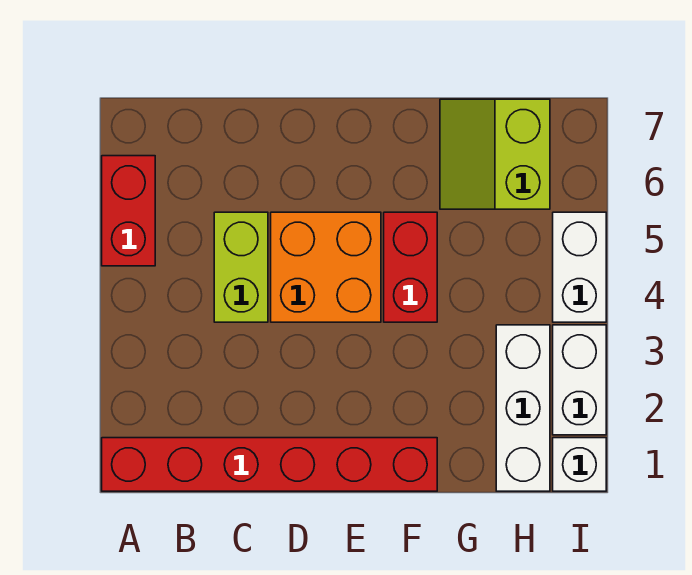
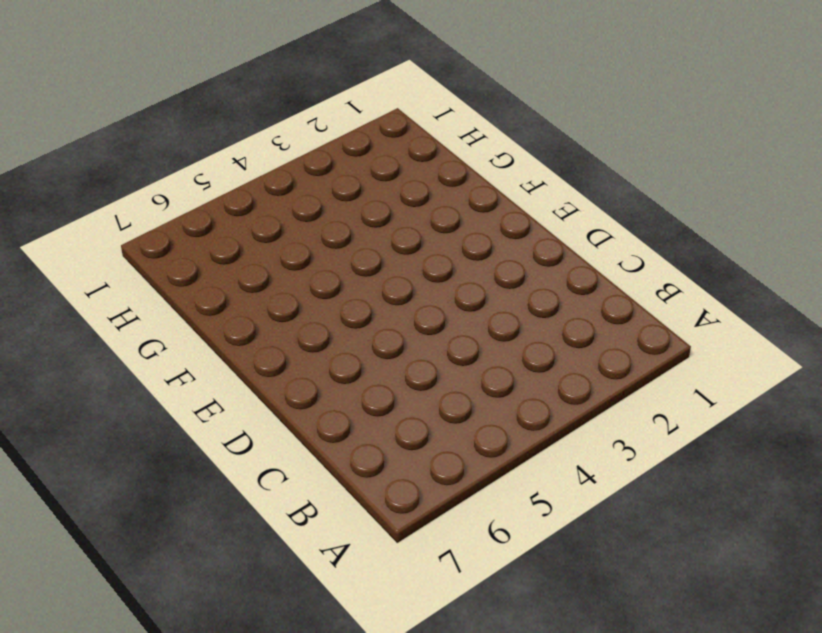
none -> red 1x6 brick [102,438,437,491]
none -> red 1x2 brick [102,156,155,266]

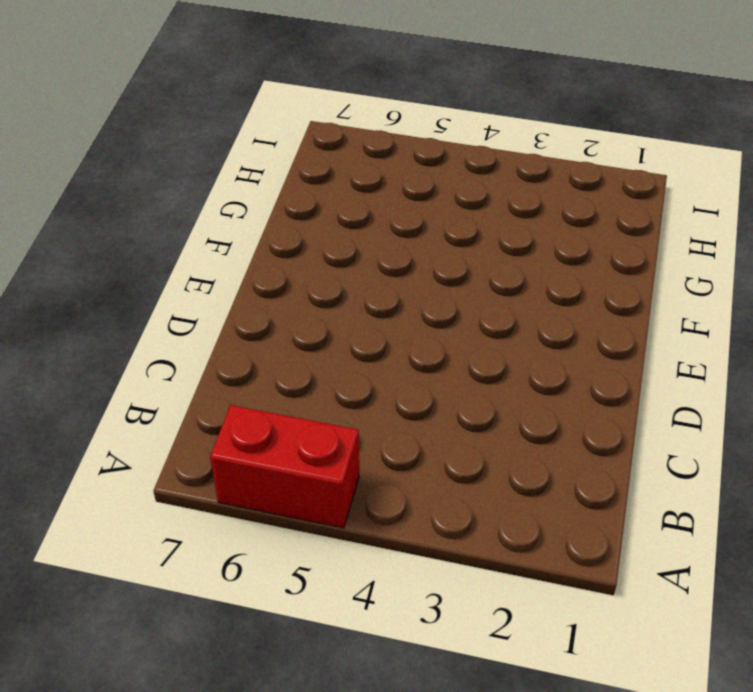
none -> red 1x6 brick [102,438,437,491]
none -> lime 1x2 brick [214,212,268,322]

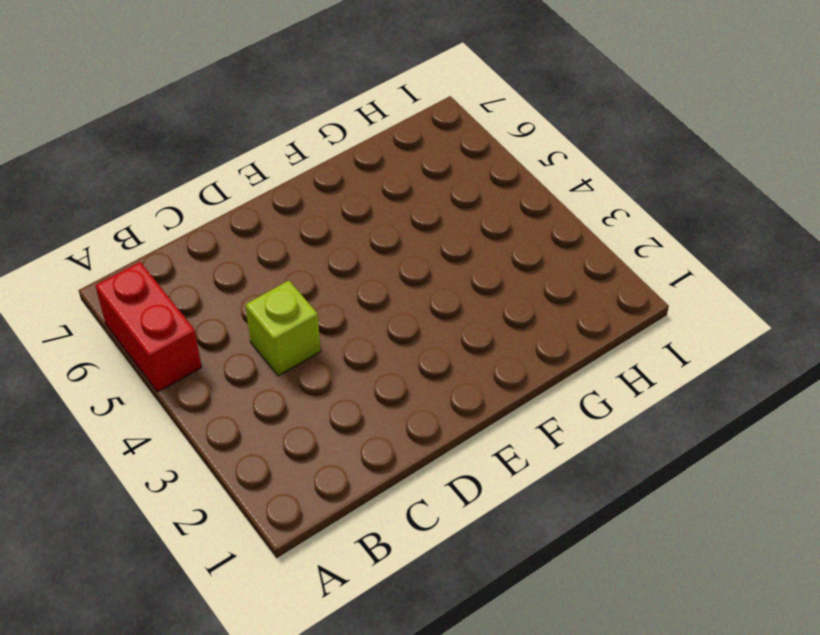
lime 1x1 brick [245,280,321,376] -> lime 1x2 brick [214,212,268,322]
none -> red 1x6 brick [102,438,437,491]
none -> orange 2x2 brick [271,212,381,322]

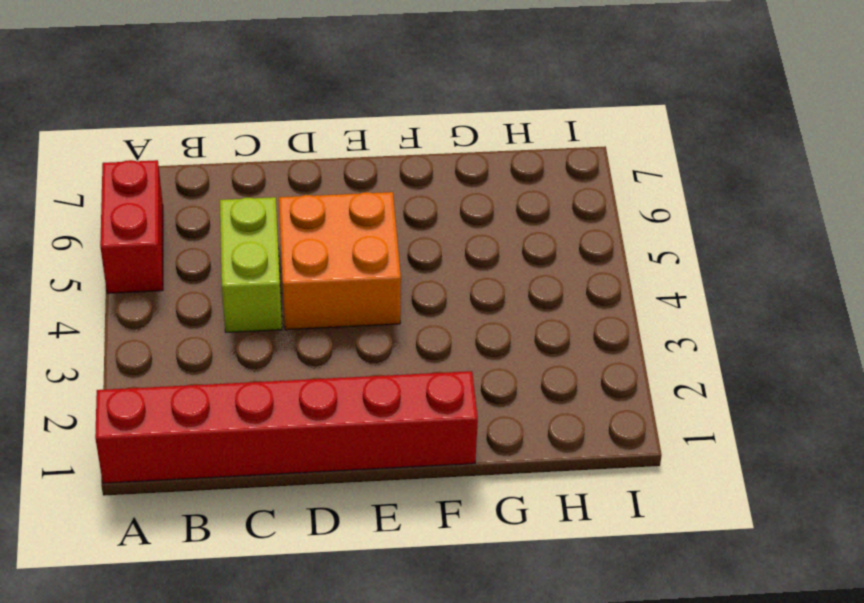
none -> red 1x2 brick [384,212,437,322]
none -> lime 2x2 slope [440,99,550,209]

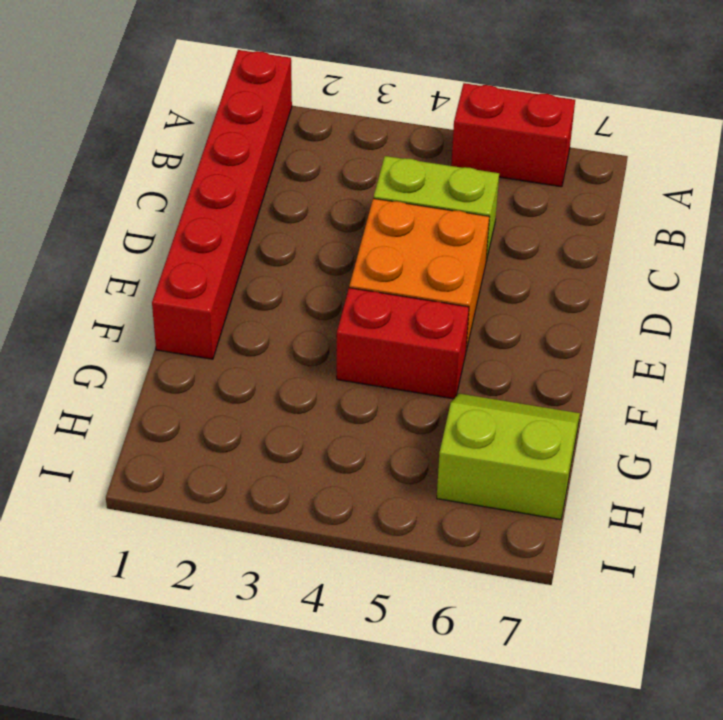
none -> white 1x3 brick [496,325,550,491]
none -> white 1x1 brick [553,438,606,491]

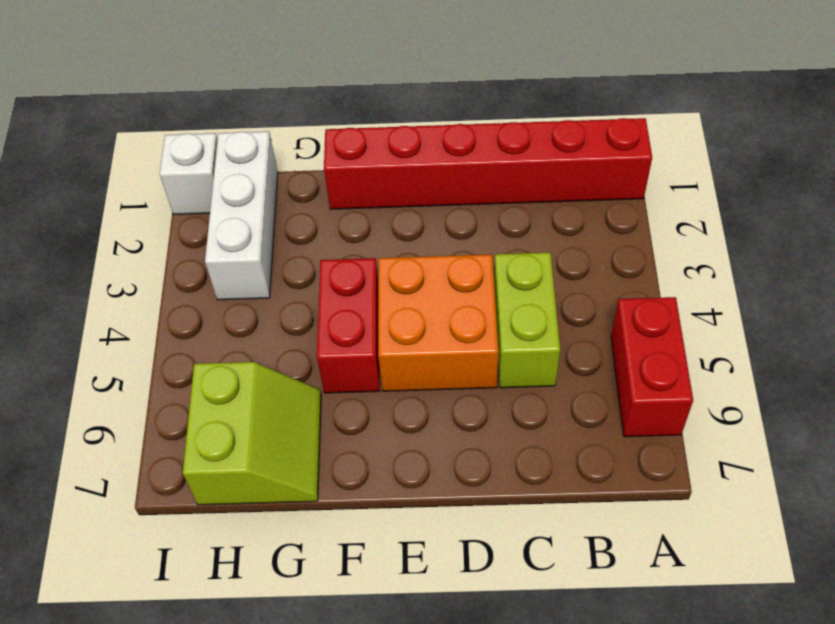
none -> white 1x2 brick [553,325,606,435]
none -> white 1x2 brick [553,212,606,322]

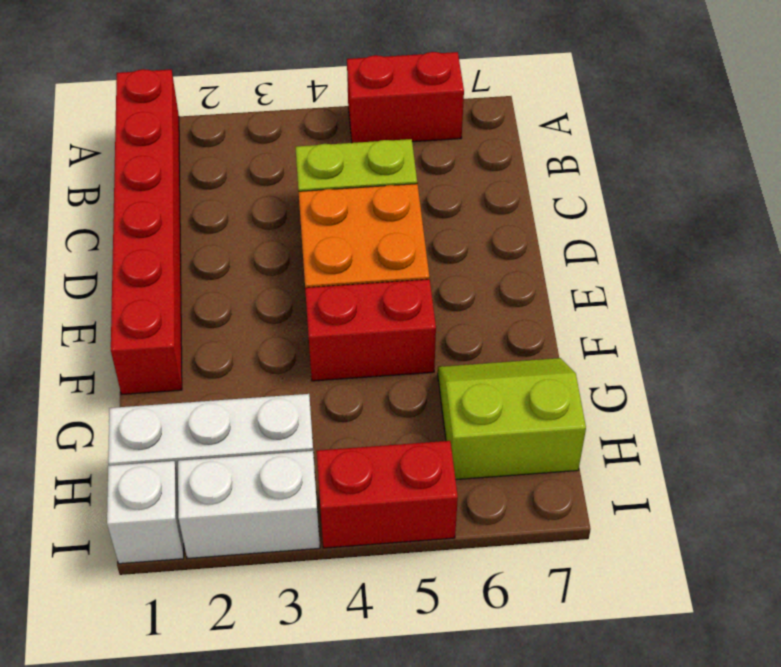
red 1x2 brick [317,441,458,548] -> white 1x2 brick [553,212,606,322]

